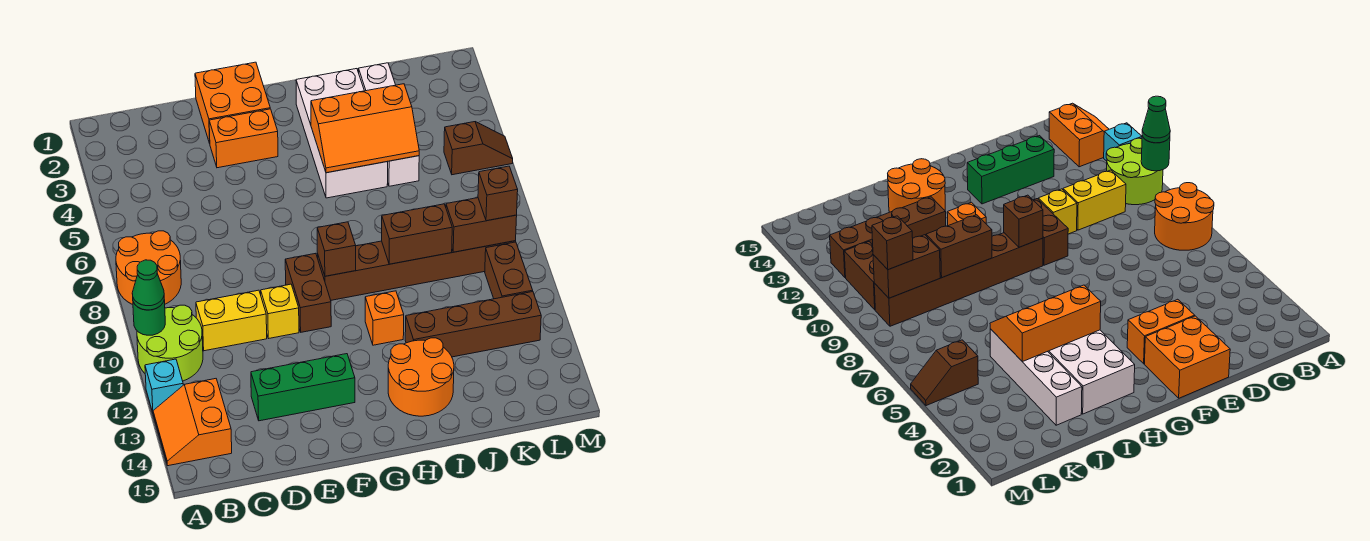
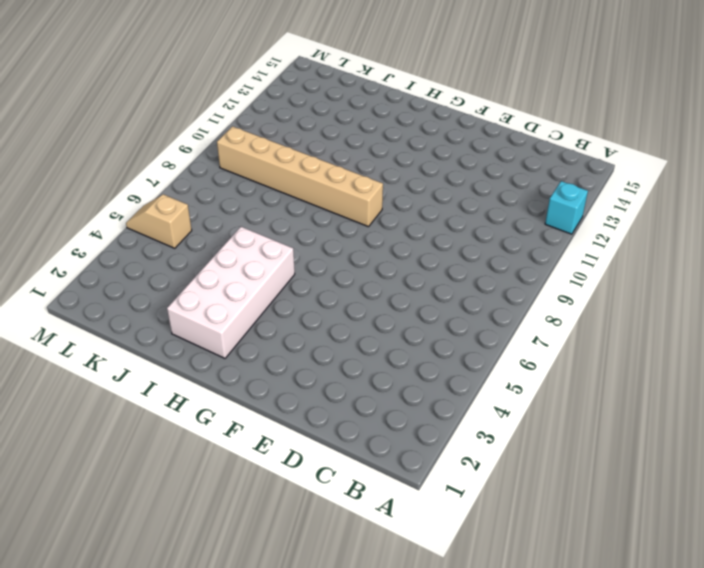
tan 1x6 brick [217,126,383,227] -> brown 1x6 brick [317,241,516,300]
tan 1x2 slope [126,194,192,248] -> brown 1x2 slope [444,122,513,175]
none -> orange 2x2 round brick [116,231,181,304]
none -> lime 2x2 round brick [137,305,203,381]
none -> orange 2x2 slope [153,379,232,466]

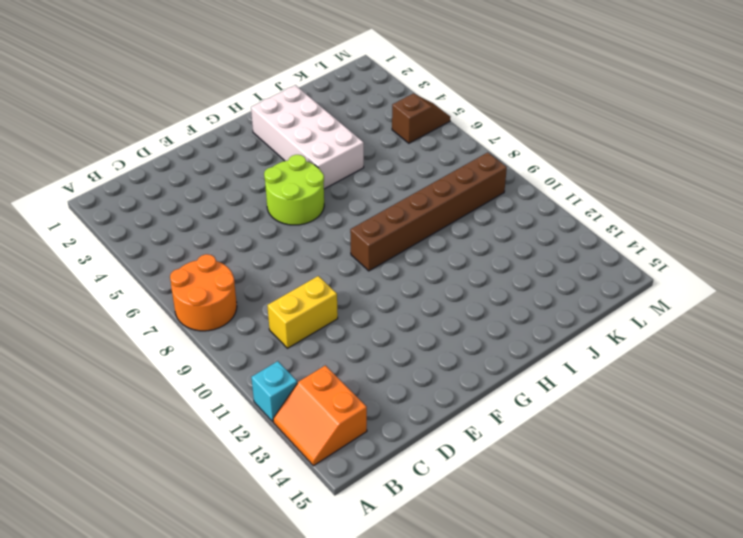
lime 2x2 round brick [264,155,324,225] -> lime 2x2 round brick moved to [137,305,203,381]
none -> green 1x3 brick [251,354,355,421]
none -> orange 2x2 brick [195,62,270,143]
none -> orange 1x2 brick [209,109,278,168]

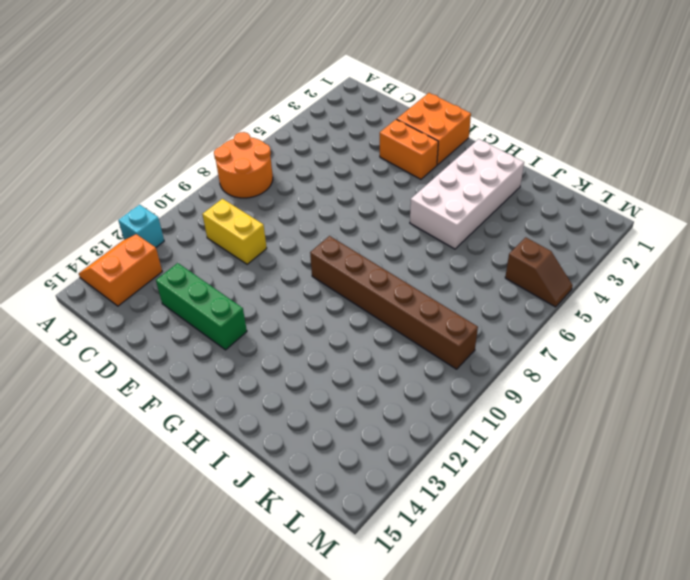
none -> lime 2x2 round brick [137,305,203,381]
none -> yellow 1x1 brick [261,284,299,339]
none -> brown 1x2 brick [285,253,331,332]

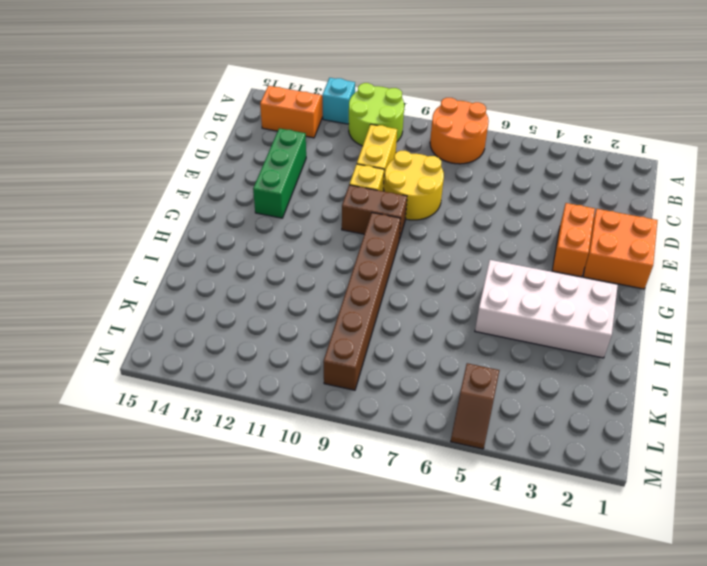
yellow 2x2 round brick [384,151,444,220] -> none
none -> orange 1x1 brick [365,291,404,345]
none -> orange 2x2 round brick [388,338,454,416]
none -> brown 1x4 brick [405,292,541,357]

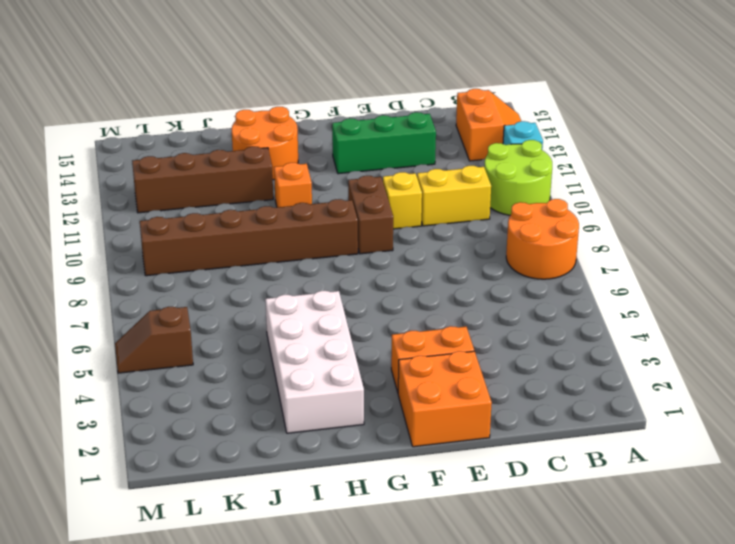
none -> white 1x4 brick [359,63,419,186]
none -> brown 1x2 brick [485,242,533,299]
none -> green 1x1 round brick [133,300,165,335]

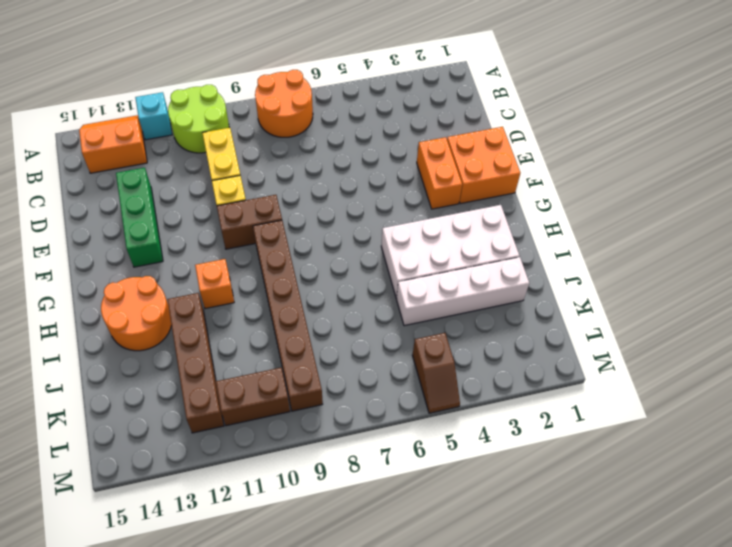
none -> green 1x1 round brick [133,300,165,335]
none -> brown 1x1 brick [317,222,356,276]
none -> orange 2x3 slope [311,84,419,173]

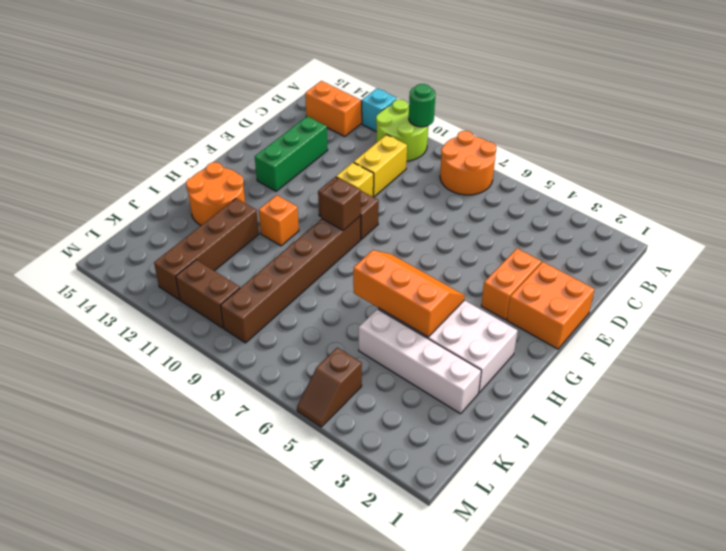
orange 2x3 slope [353,250,465,337] -> orange 2x3 slope turned to [311,84,419,173]
none -> brown 1x2 brick [382,204,452,264]
none -> brown 1x2 brick [446,198,517,252]
none -> green 1x1 cone [132,260,164,310]

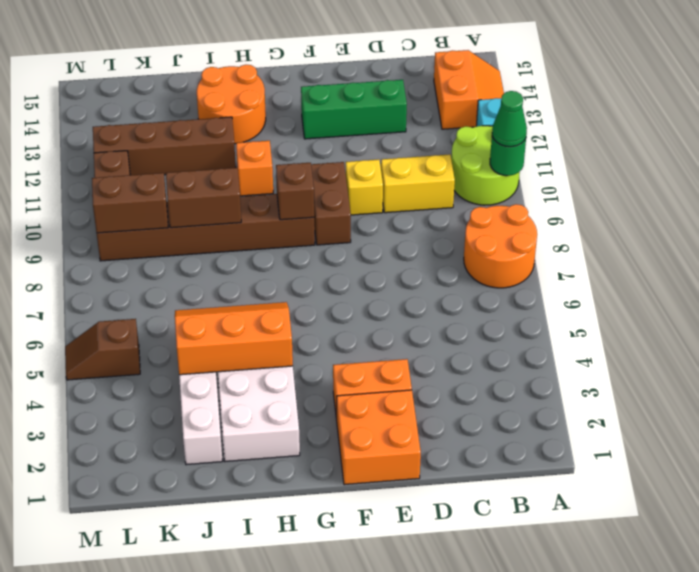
none -> brown 1x1 brick [478,166,518,221]

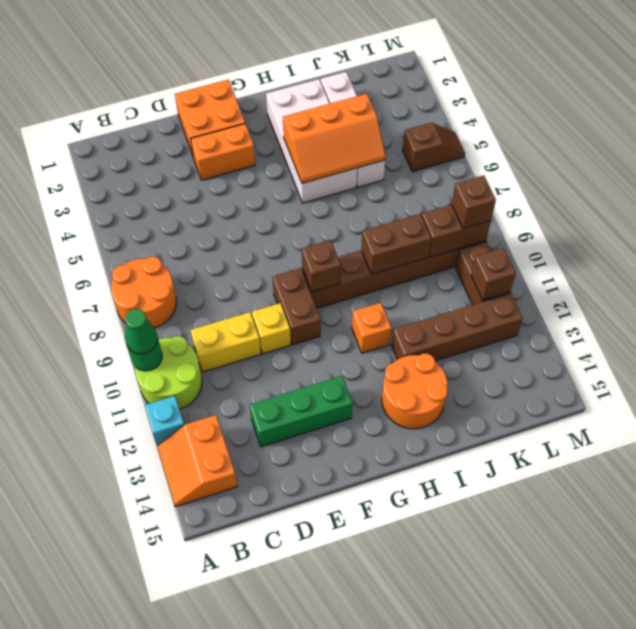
brown 1x1 brick [471,248,516,300] -> none

